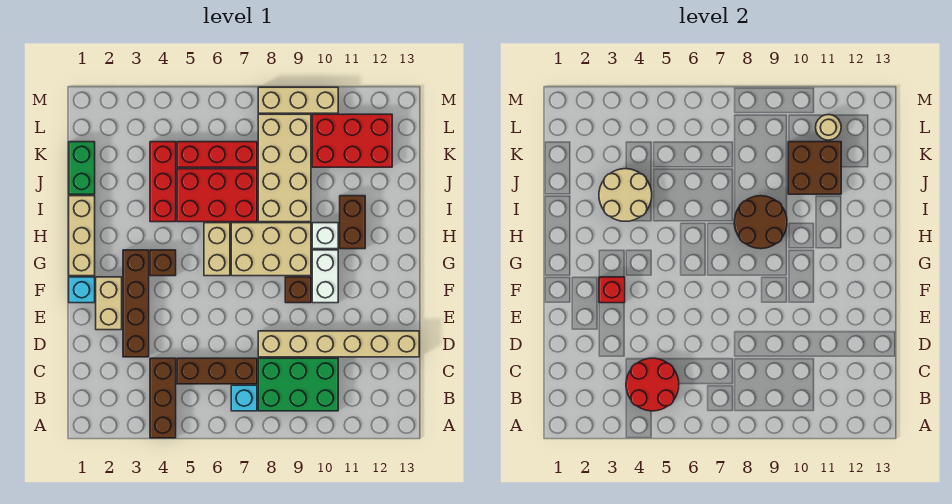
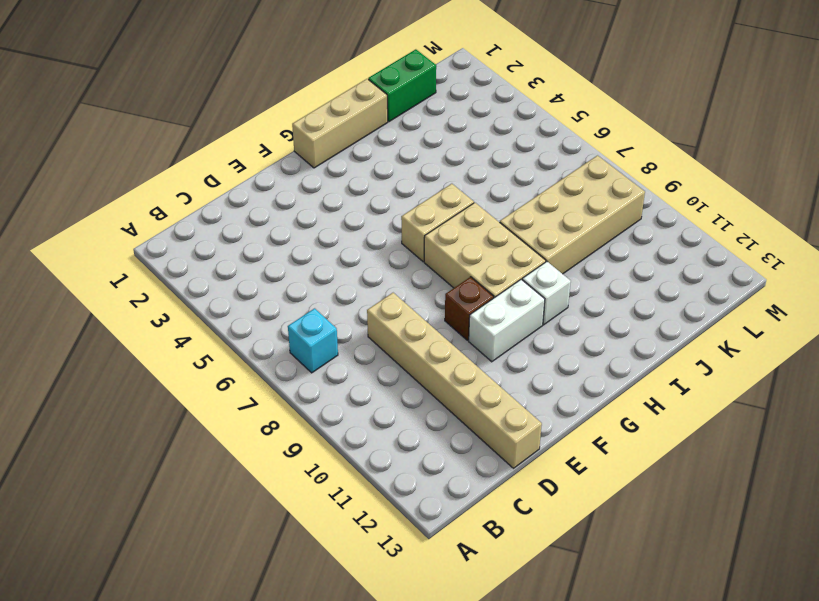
none -> brown 1x3 brick [150,358,176,438]
none -> green 2x3 brick [258,358,338,411]
none -> brown 1x3 brick [177,358,257,384]

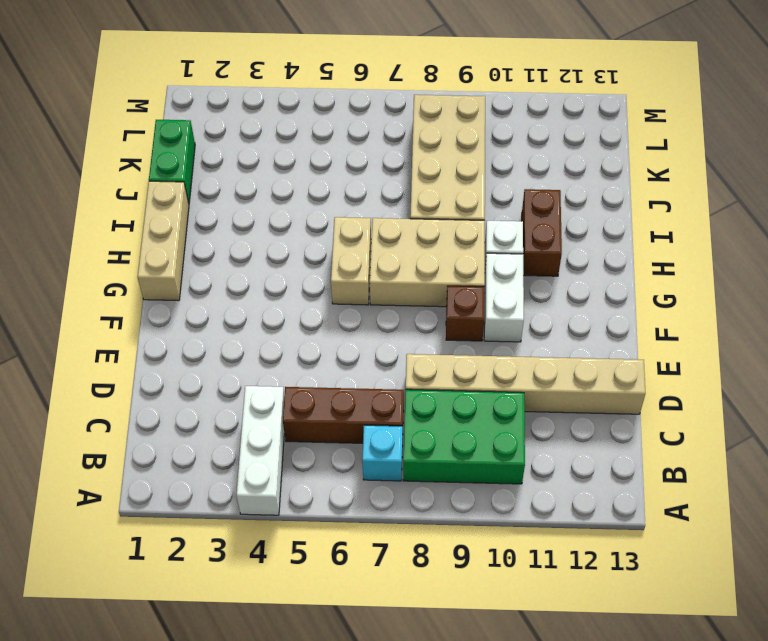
white 1x3 brick [236,386,284,515] -> brown 1x3 brick [150,358,176,438]
none -> brown 1x4 brick [123,250,149,357]
none -> tan 1x2 brick [96,277,122,330]
none -> cyan 1x1 brick [69,277,95,303]

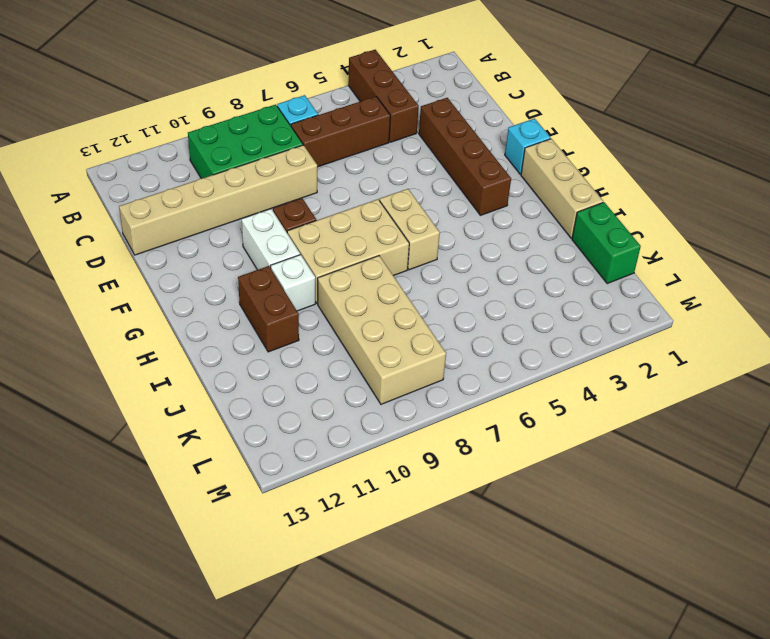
none -> tan 1x2 brick [96,277,122,330]
none -> brown 1x1 brick [150,250,176,276]
none -> red 1x3 brick [150,142,176,222]

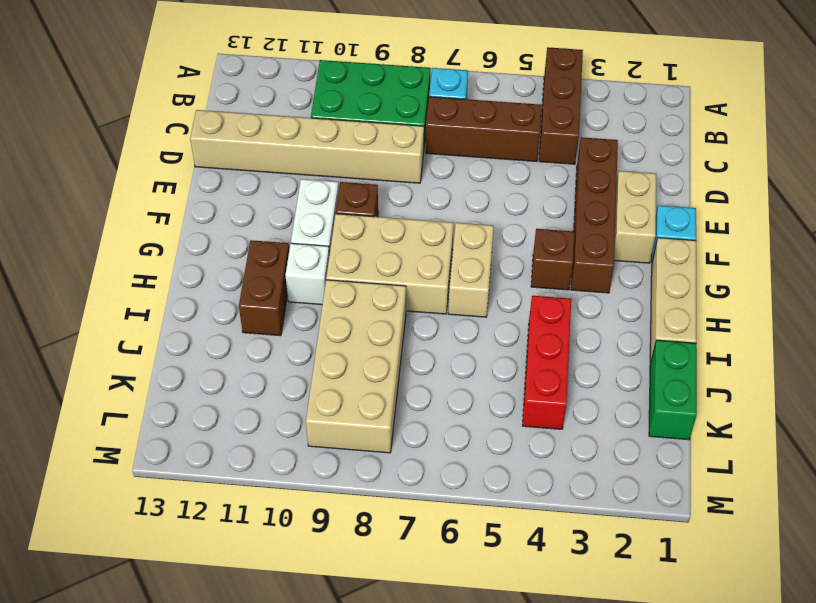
none -> red 2x3 brick [177,169,257,222]
none -> red 1x3 brick [177,142,257,167]
none -> red 2x3 brick [312,114,392,167]

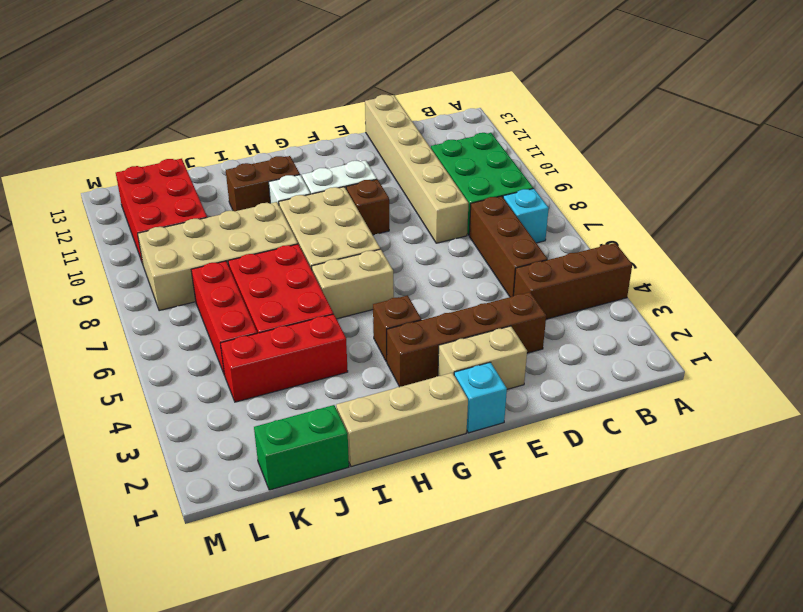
none -> tan 1x3 brick [258,87,338,113]
none -> red 2x2 round brick [626,358,679,411]
none -> red 1x1 brick [599,277,625,303]

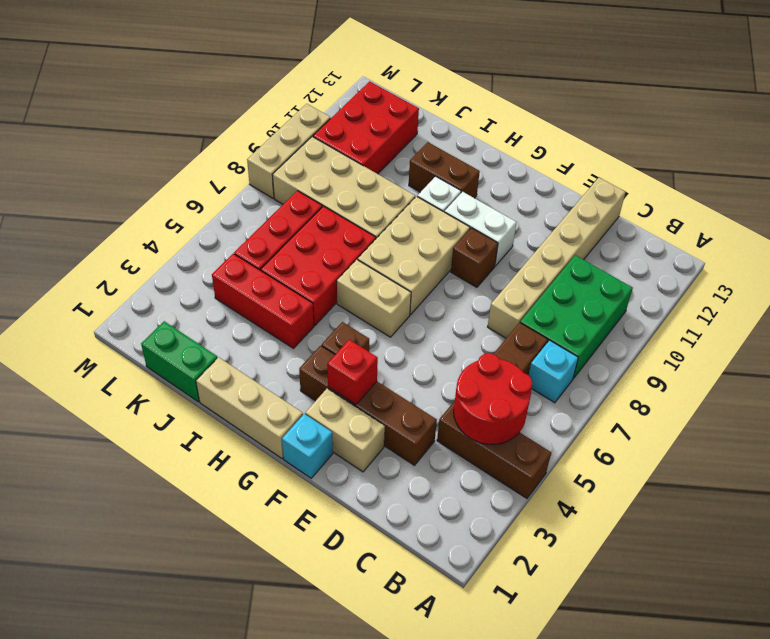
none -> brown 2x2 round brick [734,196,787,249]
none -> tan 2x2 round brick [599,169,652,221]
none -> brown 2x2 brick [788,142,841,194]

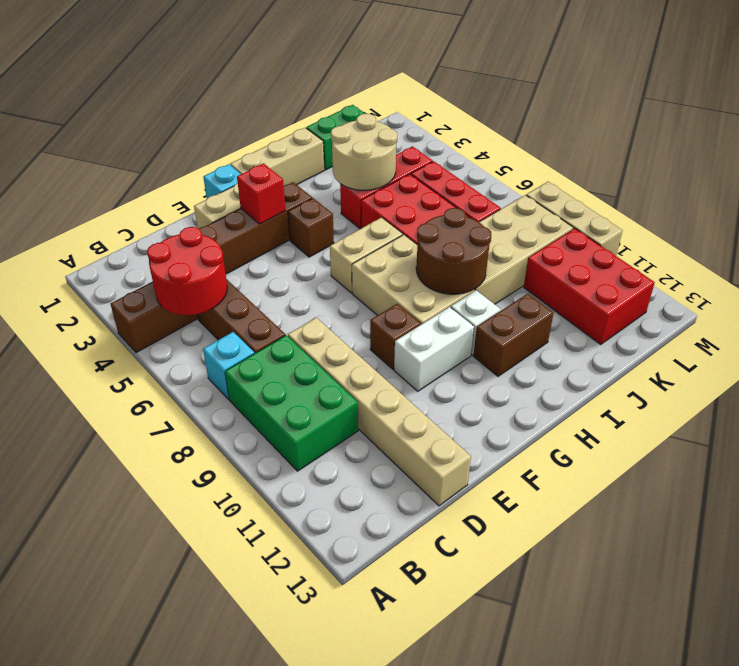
none -> brown 2x2 brick [788,142,841,194]
none -> tan 1x1 round brick [816,115,841,140]

